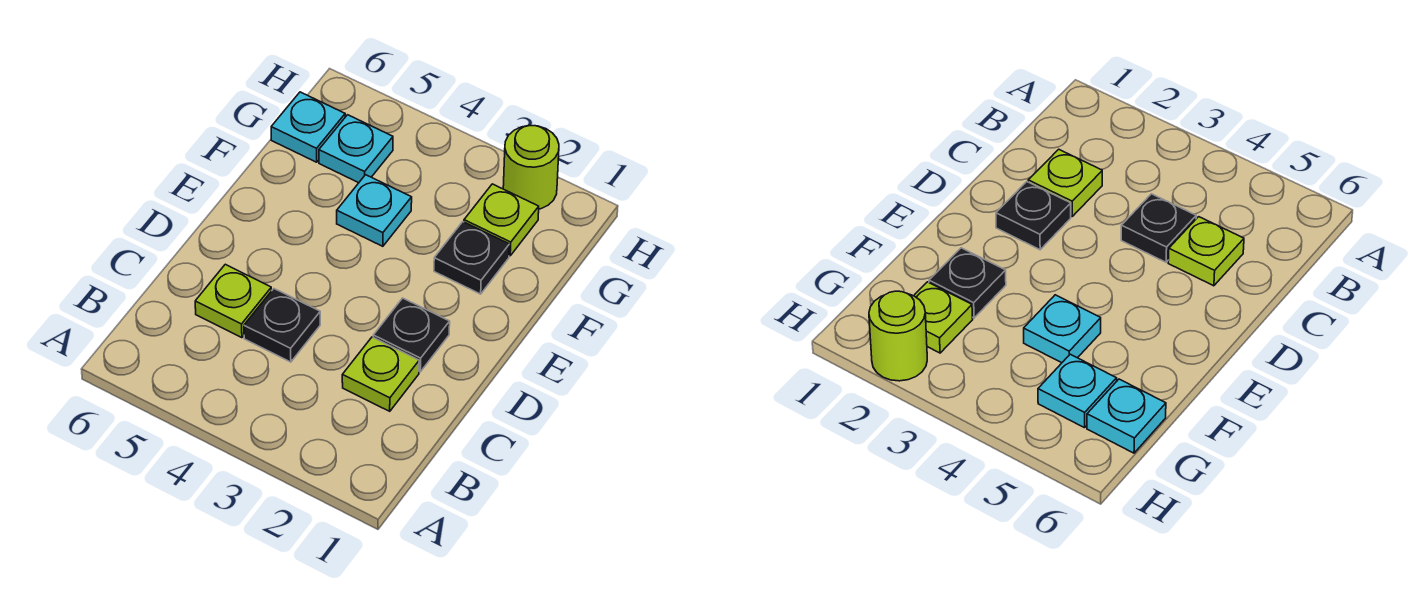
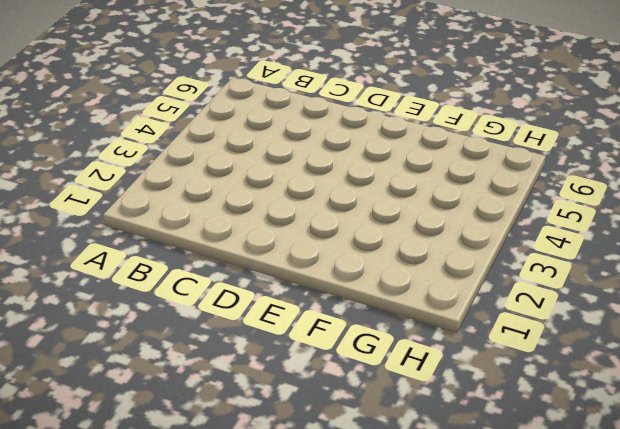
none -> lime 1x1 plate [342,337,419,411]
none -> black 1x1 plate [244,289,320,362]

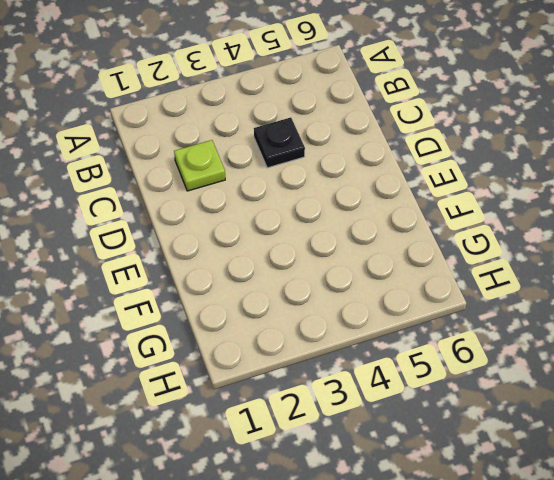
none -> lime 1x1 plate [195,264,271,338]
none -> black 1x1 plate [373,298,450,372]

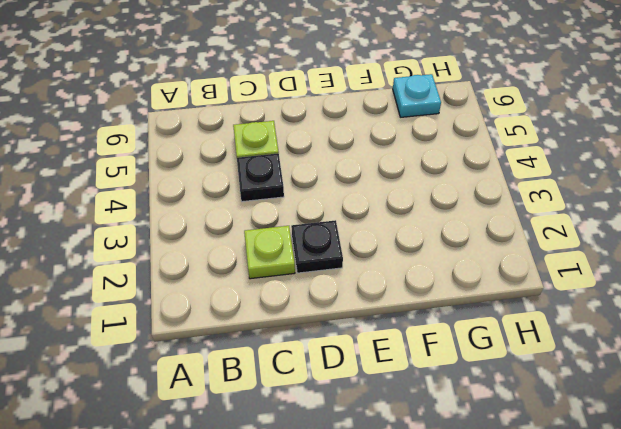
none -> black 1x1 plate [434,222,509,294]
none -> cyan 1x1 plate [337,175,412,246]

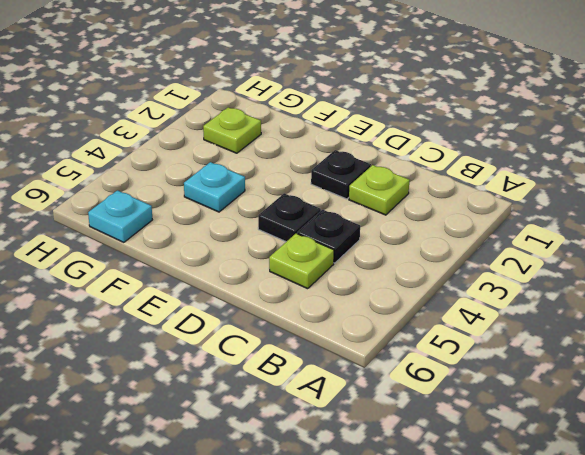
black 1x1 plate [258,193,321,242] -> black 1x1 plate moved to [434,222,509,294]
none -> cyan 1x1 plate [319,115,393,183]
none -> lime 1x1 round brick [503,126,559,209]

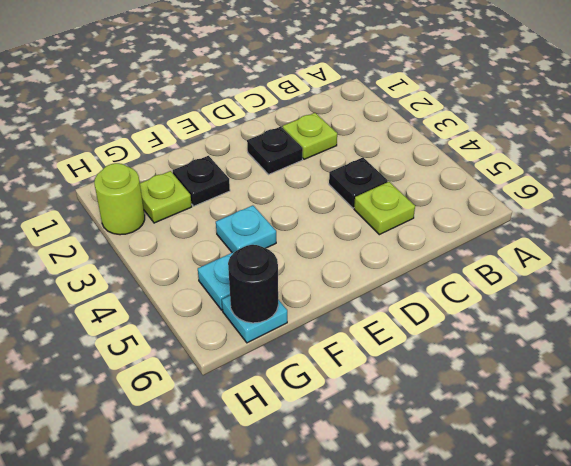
black 1x1 round brick [228,245,278,323] -> none

